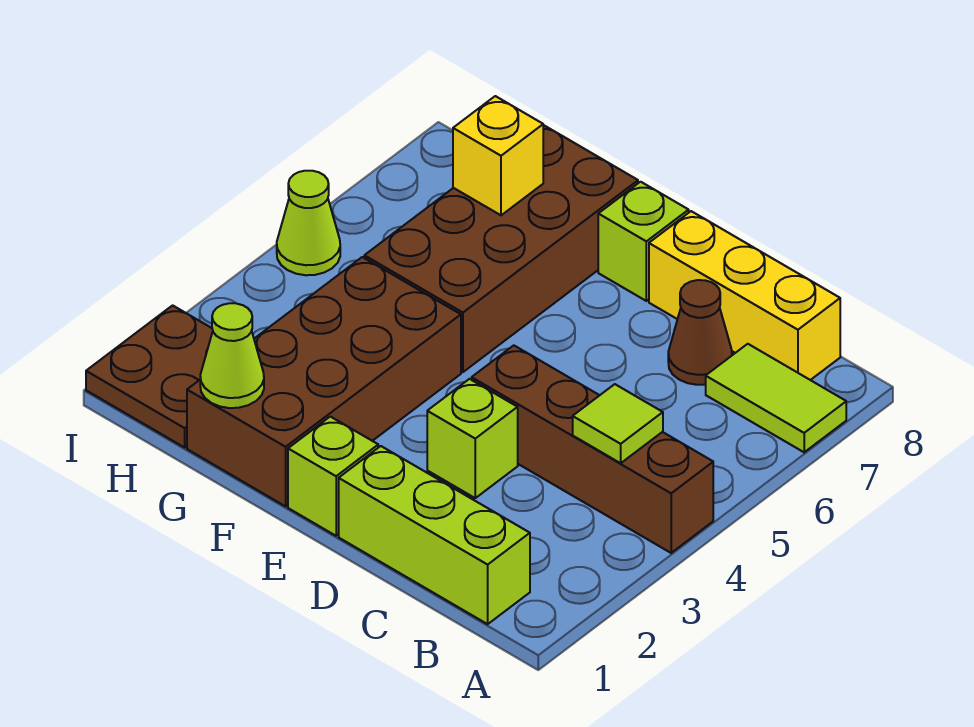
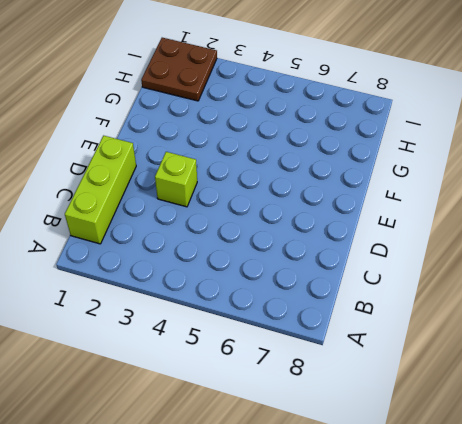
none -> brown 1x4 brick [472,345,713,553]
none -> lime 1x2 tile [706,344,846,452]
none -> yellow 1x3 brick [649,211,840,380]

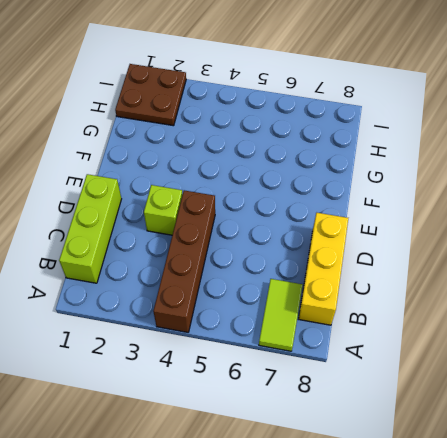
none -> brown 1x1 cone [668,280,732,385]
none -> lime 1x1 brick [288,417,378,536]
none -> lime 1x1 brick [598,182,689,301]

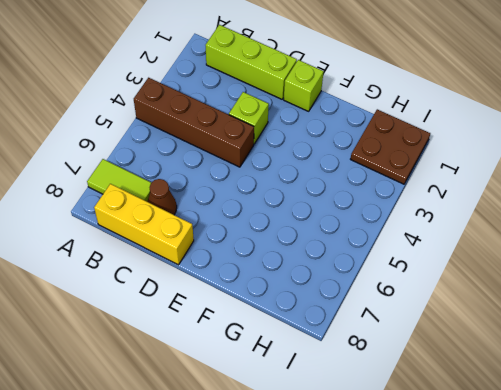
none -> lime 1x1 brick [598,182,689,301]
none -> brown 2x4 brick [187,257,461,506]
none -> brown 2x4 brick [364,125,638,372]

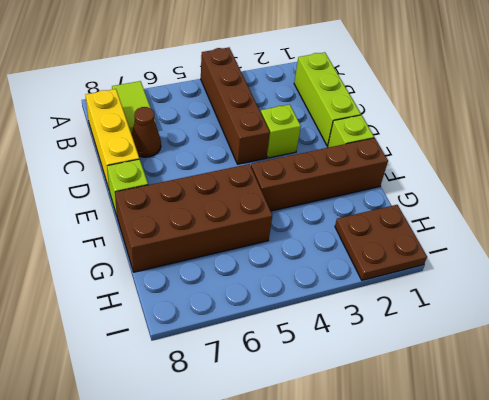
brown 1x4 brick [251,138,388,211] -> brown 2x4 brick [187,257,461,506]
none -> lime 1x1 cone [277,171,340,275]
none -> lime 1x1 tile [573,384,663,463]
none -> lime 1x1 cone [200,303,264,408]

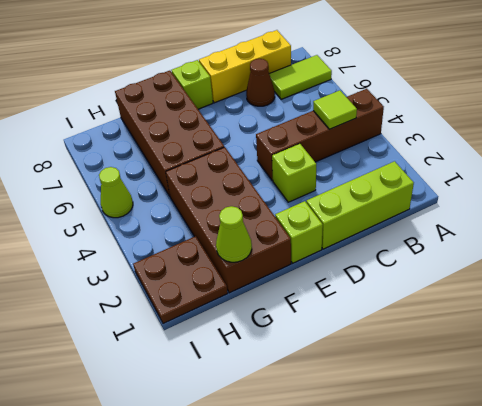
none -> yellow 1x1 brick [453,96,543,215]

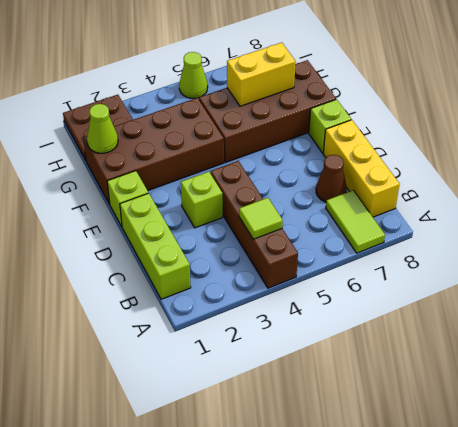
yellow 1x2 brick [227,42,296,106] -> yellow 1x1 brick [453,96,543,215]

